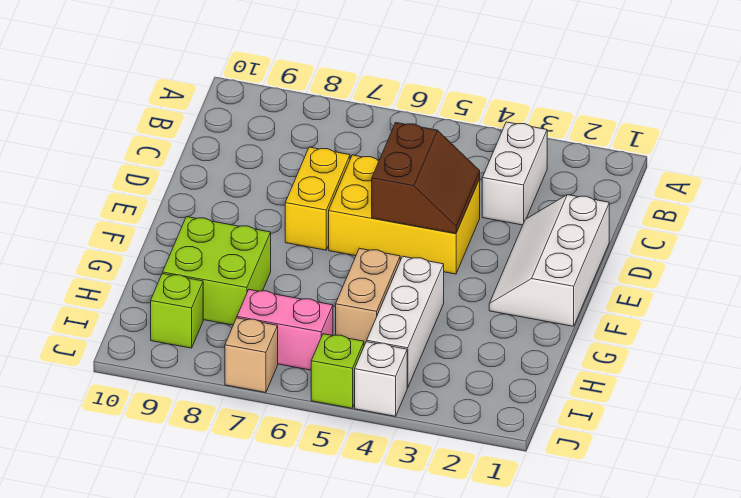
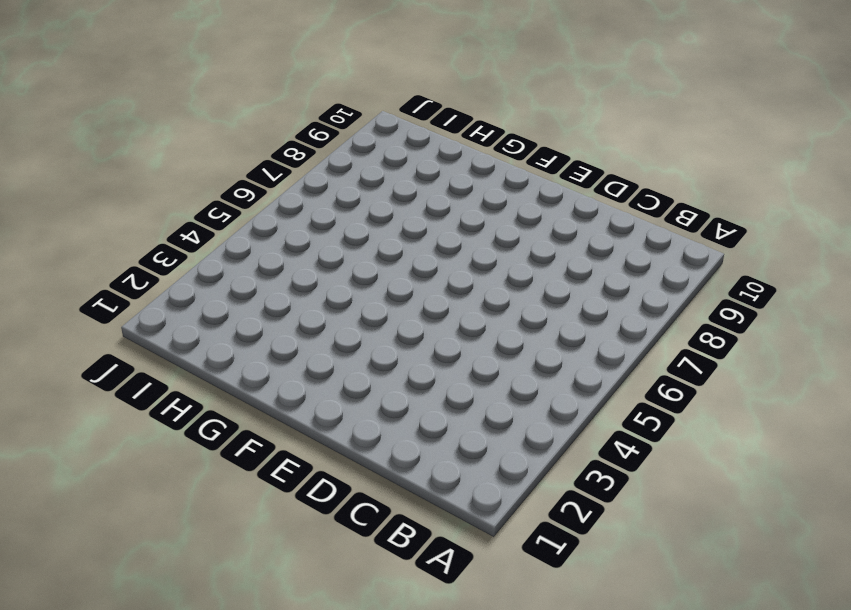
none -> white 1x2 brick [482,122,547,225]
none -> white 2x3 slope [489,195,609,326]
none -> yellow 2x3 brick [329,155,480,274]

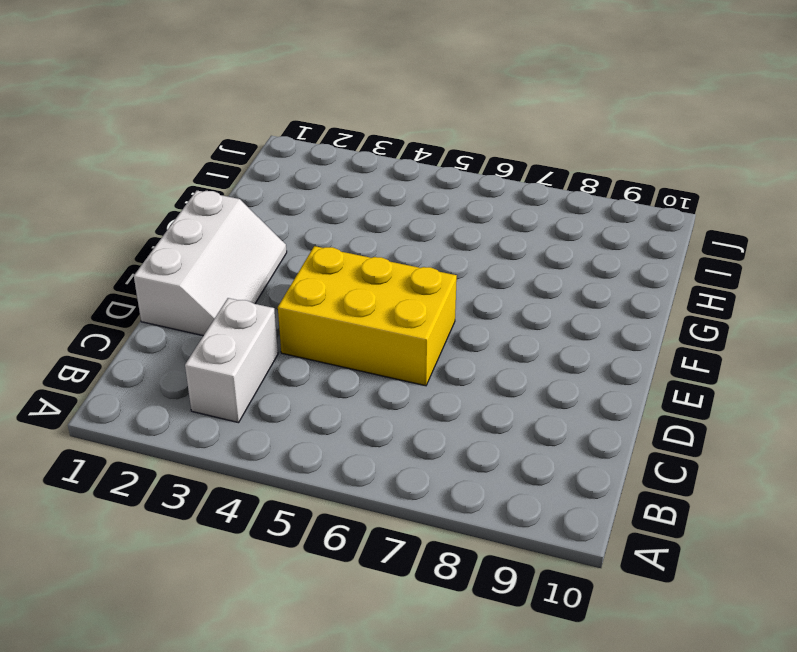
none -> yellow 1x2 brick [285,147,350,250]
none -> white 1x3 brick [367,256,444,388]
none -> tan 1x2 brick [336,248,400,345]

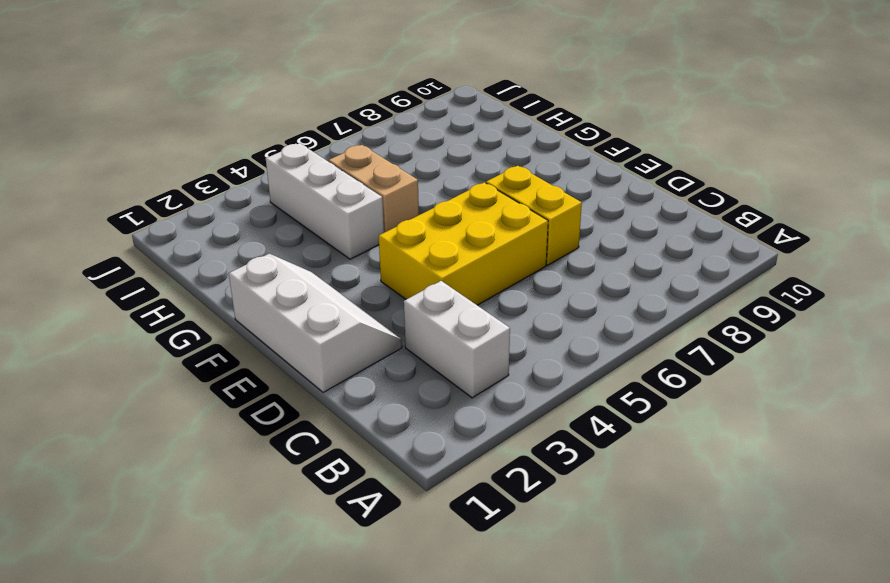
none -> lime 2x2 brick [163,217,271,325]
none -> pink 1x2 brick [237,290,333,370]
none -> lime 1x1 brick [151,273,203,348]

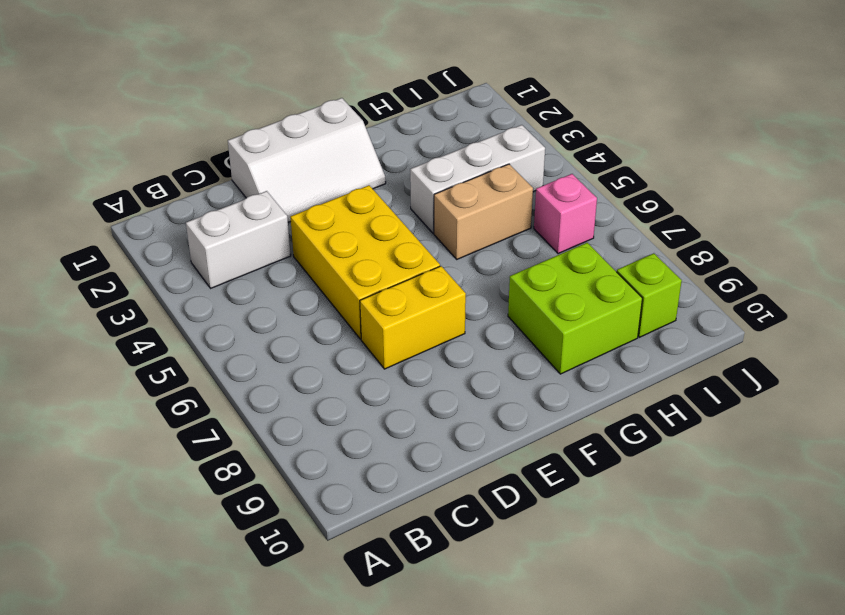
pink 1x1 brick [534,174,597,254] -> pink 1x2 brick [237,290,333,370]
none -> white 1x1 brick [355,342,407,416]
none -> lime 1x1 brick [311,334,364,408]
none -> tan 1x1 brick [225,318,278,393]

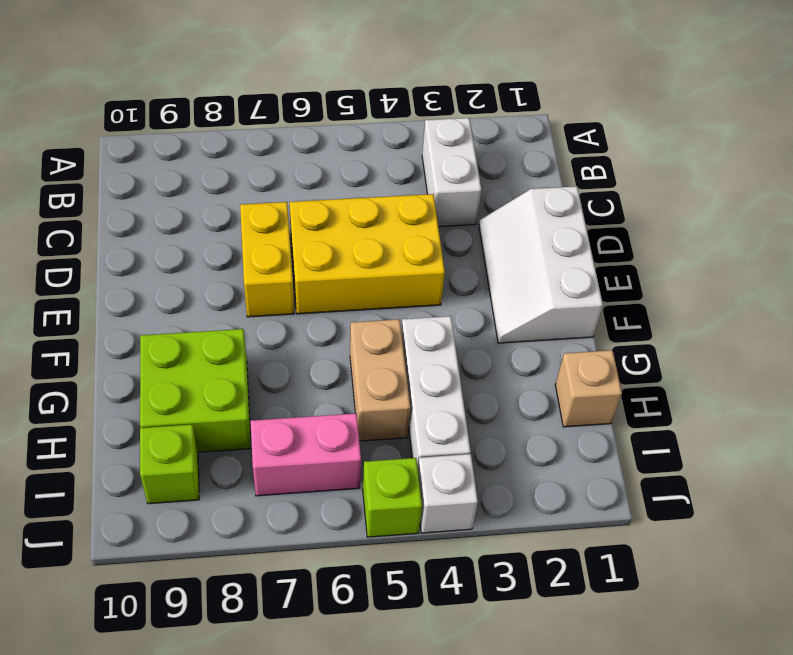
tan 1x1 brick [555,350,622,427] -> tan 1x1 brick moved to [225,318,278,393]
none -> brown 2x2 slope [372,123,480,234]

